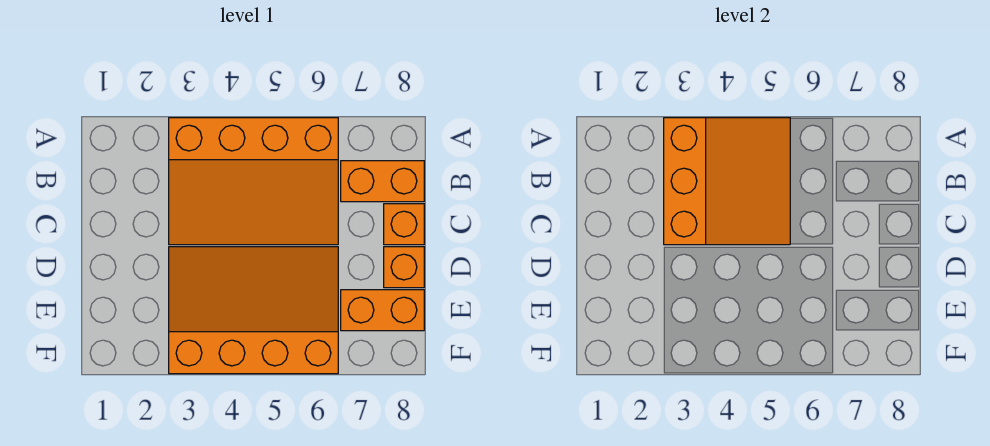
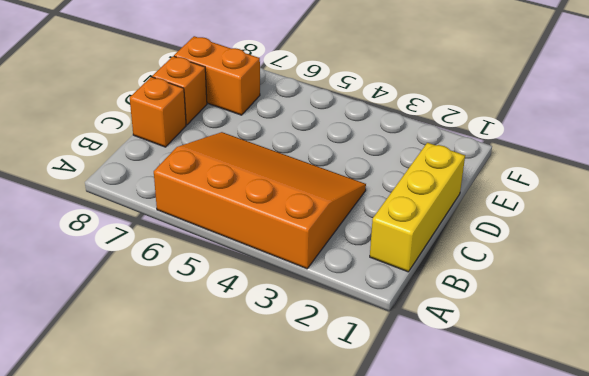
yellow 1x3 brick [370,143,465,272] -> none
none -> orange 1x2 brick [341,161,424,202]
none -> orange 3x4 slope [169,247,338,374]

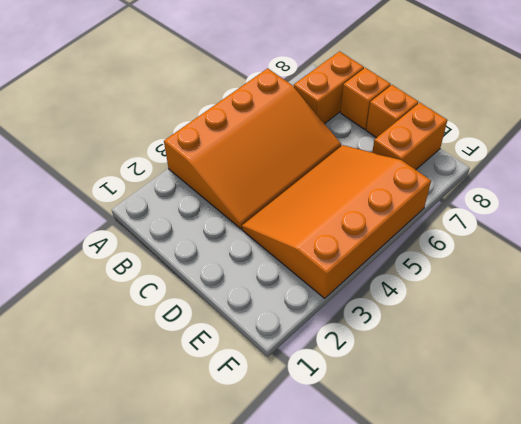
none -> orange 3x3 slope [664,118,790,245]

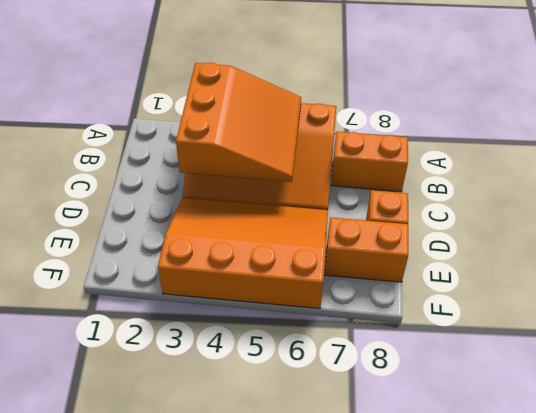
none -> orange 1x1 brick [384,204,424,245]

